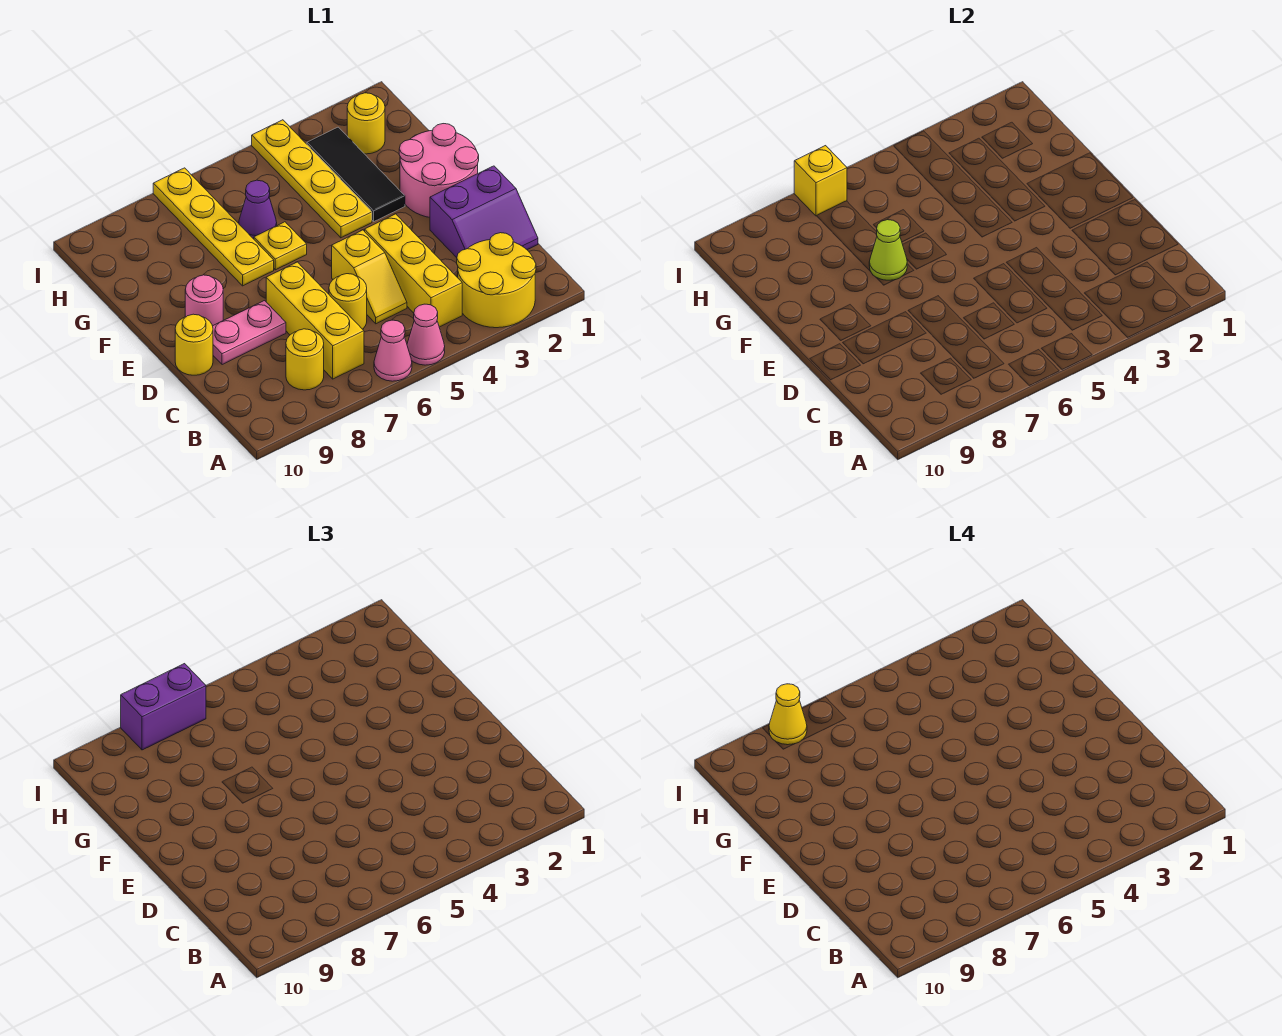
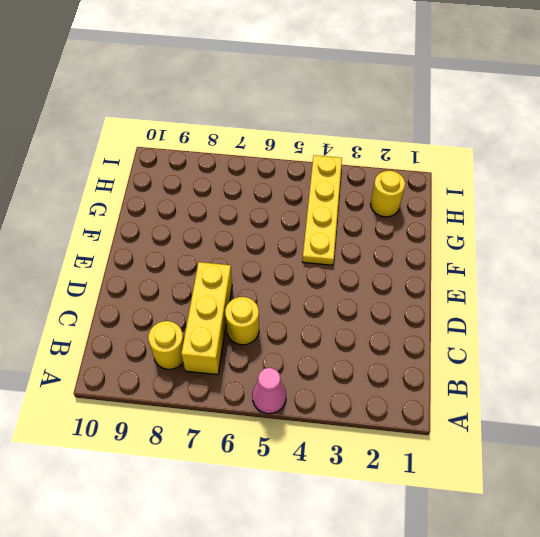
none -> yellow 2x2 round brick [457,233,536,328]
none -> pink 1x1 cone [374,320,412,381]
none -> yellow 1x3 brick [365,214,462,327]

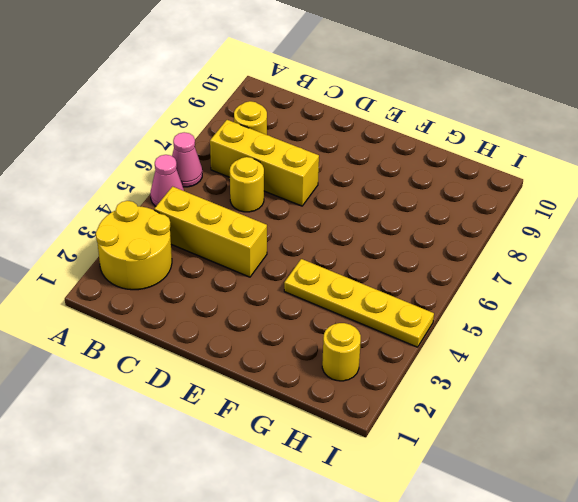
none -> purple 2x2 slope [430,166,538,258]
none -> yellow 1x2 slope [332,230,407,324]
none -> pink 1x2 plate [213,301,286,365]

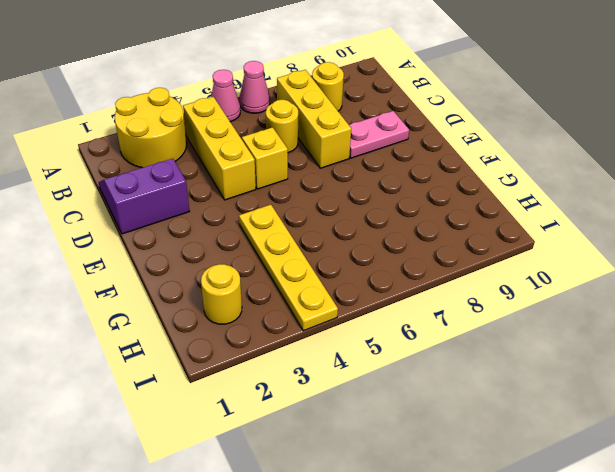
none -> yellow 1x1 round brick [175,314,213,375]
none -> pink 2x2 round brick [399,124,479,217]
none -> pink 1x1 round brick [185,275,223,326]

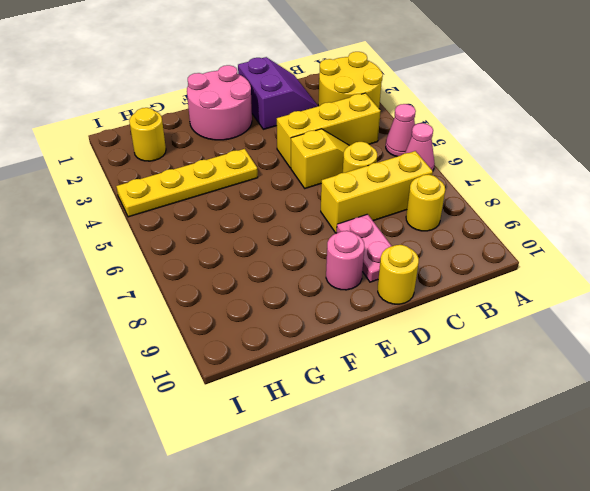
none -> black 1x3 tile [307,127,405,221]
none -> yellow 1x1 plate [254,222,307,270]
none -> yellow 1x4 plate [153,168,274,286]

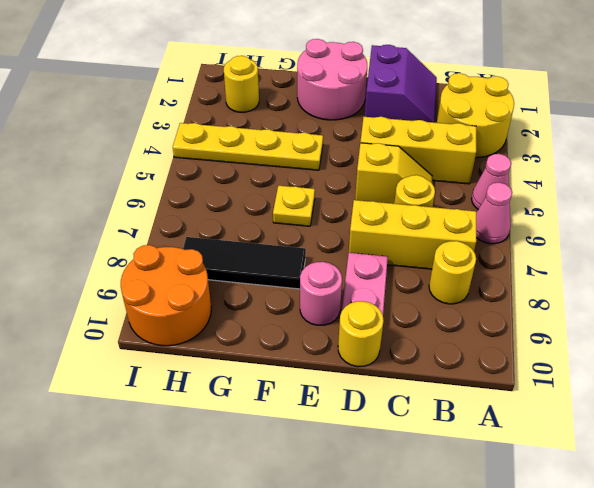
black 1x3 tile [183,237,306,289] -> black 1x3 tile moved to [307,127,405,221]
orange 2x2 round brick [121,245,211,346] -> none
none -> yellow 1x4 plate [153,168,274,286]
none -> purple 1x1 cone [239,180,277,239]
none -> lime 1x1 cone [869,220,907,280]

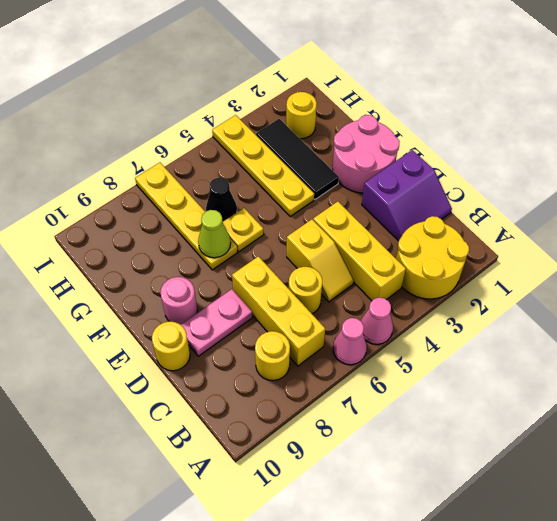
black 1x1 cone [206,178,237,221] -> purple 1x1 cone [239,180,277,239]
none -> yellow 1x1 brick [794,146,847,216]
none -> purple 1x2 brick [121,664,206,750]
none -> yellow 1x1 cone [769,684,807,745]

